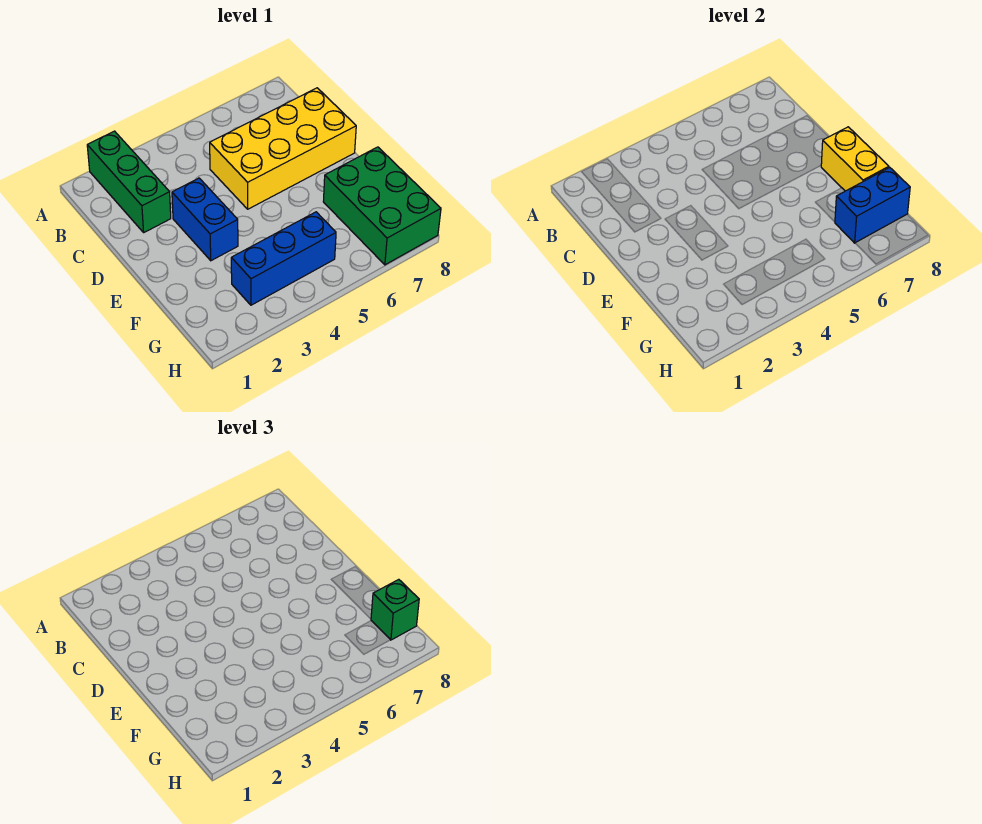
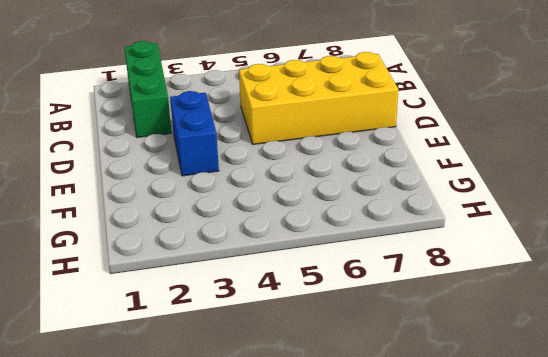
none -> green 2x3 brick [323,147,441,265]
none -> blue 1x3 brick [231,212,336,305]

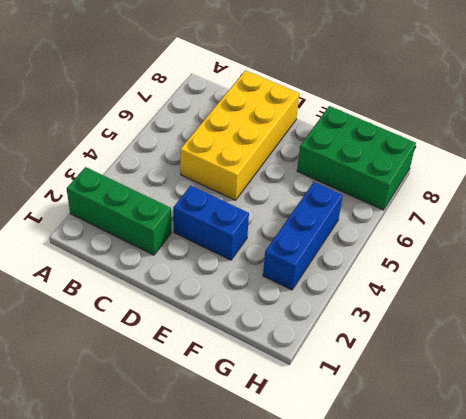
none -> yellow 1x2 brick [821,127,889,191]
none -> blue 1x2 brick [835,167,910,243]

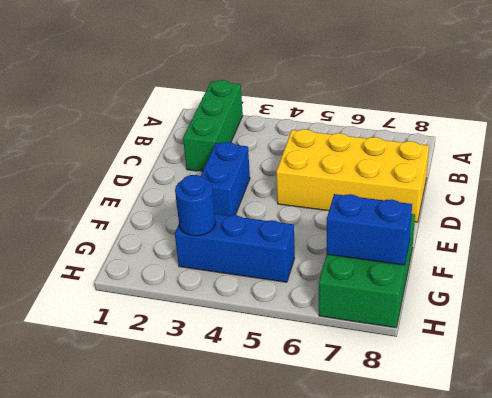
blue 1x1 round brick [175,175,215,236] -> none
none -> yellow 1x2 brick [821,127,889,191]
none -> green 1x1 brick [371,579,419,640]

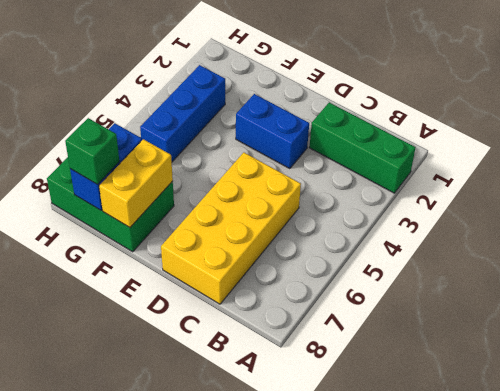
yellow 1x2 brick [99,139,173,227] -> yellow 1x2 brick turned to [821,127,889,191]

